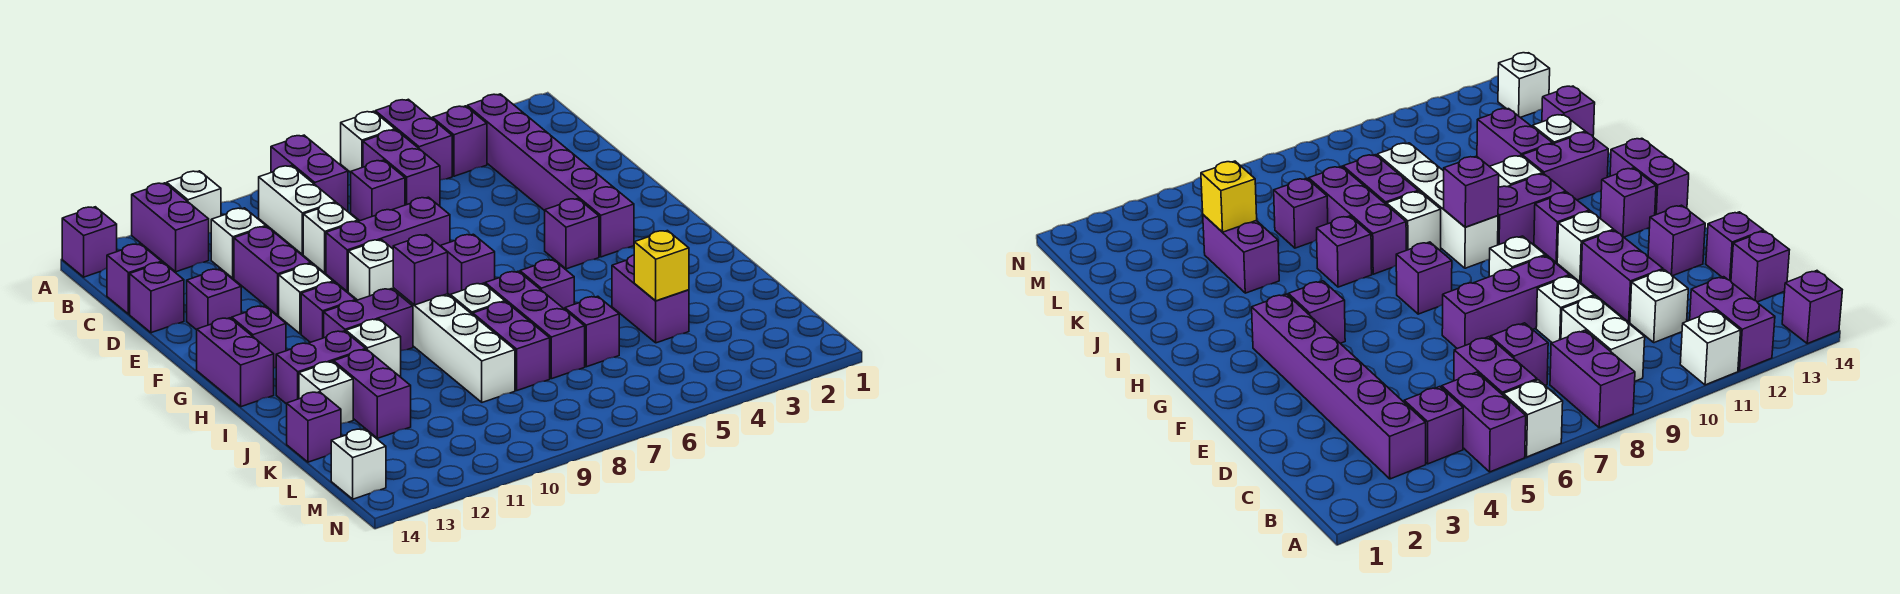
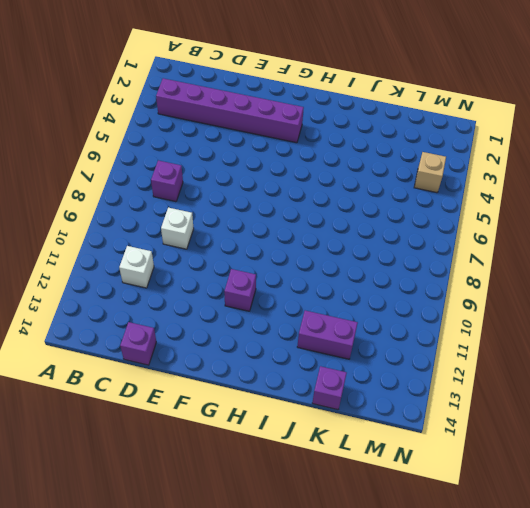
tan 1x1 brick [414,152,446,193] -> none
none -> purple 1x2 brick [375,99,452,180]
none -> white 1x1 brick [341,111,395,172]
none -> purple 1x2 brick [271,135,348,212]
none -> white 1x1 brick [167,171,221,233]

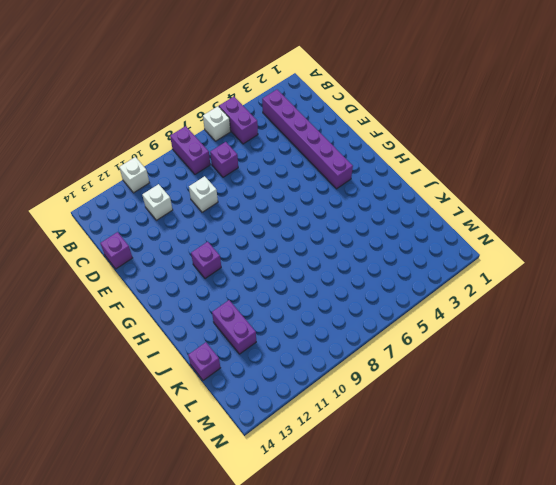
none -> purple 1x2 brick [132,183,209,272]
none -> purple 1x1 brick [62,207,117,277]
none -> purple 1x1 brick [433,106,487,176]
none -> purple 1x2 brick [363,130,440,206]

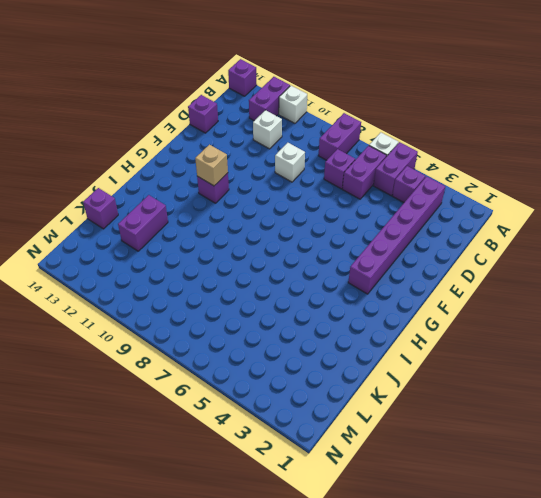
tan 1x1 brick [195,145,228,186] -> none
none -> white 1x2 brick [259,166,336,255]
none -> purple 1x1 brick [107,244,162,314]
none -> purple 1x2 brick [234,227,311,315]
none -> purple 1x3 brick [326,197,450,291]

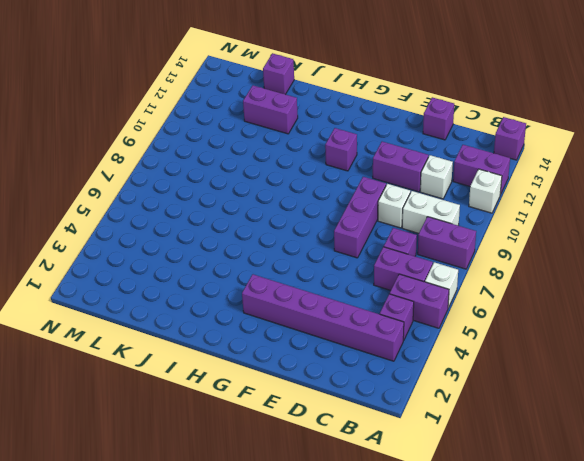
none -> purple 1x1 brick [107,244,162,314]
none -> purple 1x1 brick [187,269,241,330]
none -> white 1x1 brick [348,240,393,300]
none -> white 1x1 brick [279,264,333,334]

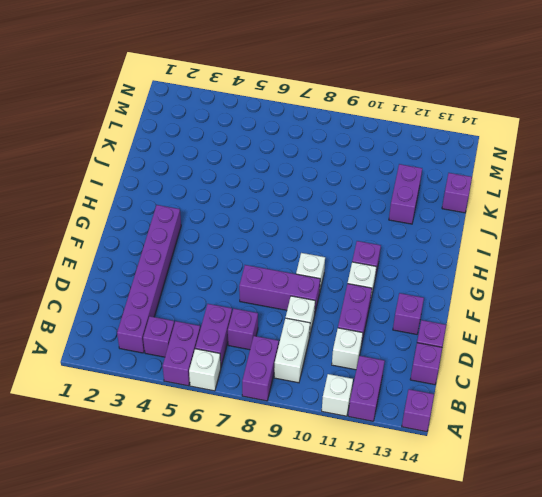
none -> purple 1x1 brick [545,199,599,269]
none -> purple 1x1 brick [441,234,495,295]
none -> purple 1x1 brick [232,306,286,368]
none -> purple 1x2 brick [197,318,274,407]

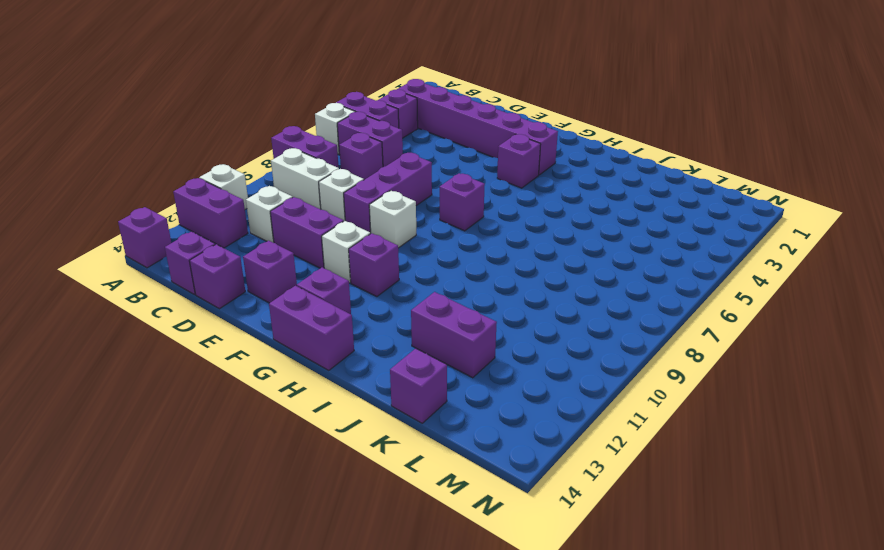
none -> white 1x4 brick [393,288,515,402]
none -> purple 1x2 brick [324,289,413,351]
none -> purple 1x1 brick [520,259,574,309]
none -> purple 1x3 brick [485,271,585,379]

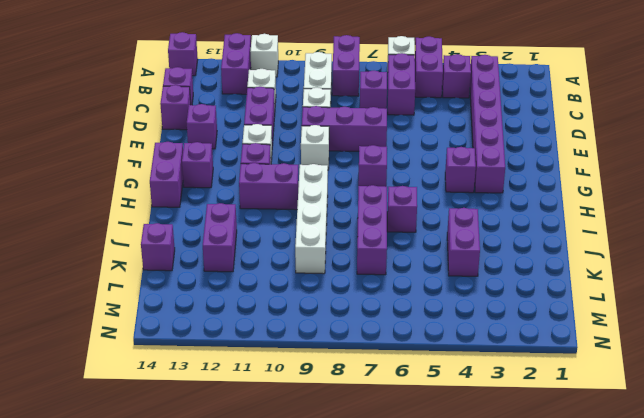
none -> white 1x1 brick [450,283,505,315]
none -> white 1x1 brick [346,319,401,377]
none -> purple 1x2 brick [276,331,366,404]
none -> purple 1x2 brick [473,302,550,390]

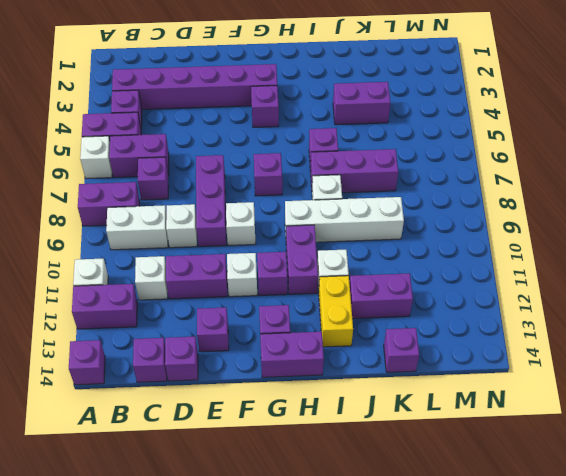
yellow 1x2 brick [319,276,353,347] -> purple 1x2 brick [276,331,366,404]
none -> purple 1x2 brick [473,302,550,390]
none -> white 1x1 brick [299,362,353,424]
none -> purple 1x1 brick [565,296,619,367]
none -> white 1x1 brick [331,429,386,499]

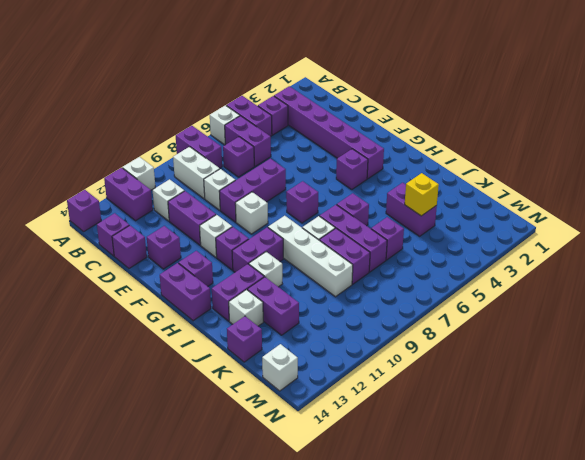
none -> purple 1x1 brick [393,235,448,305]

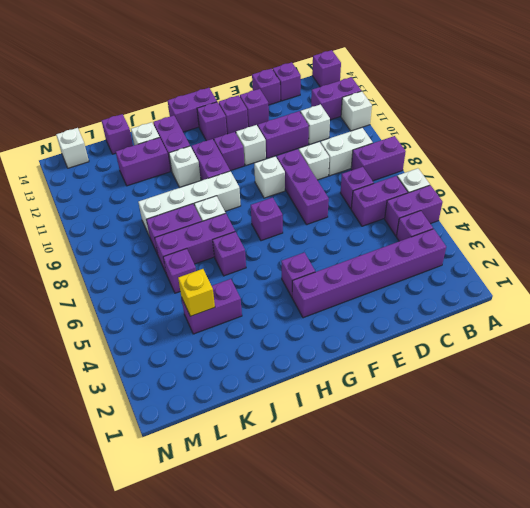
purple 1x1 brick [219,95,248,134] -> purple 1x1 brick moved to [393,235,448,305]

